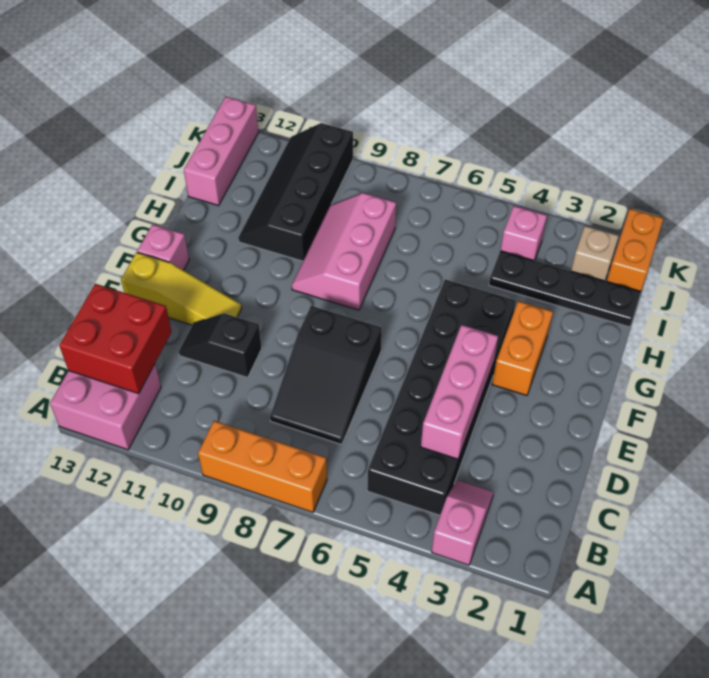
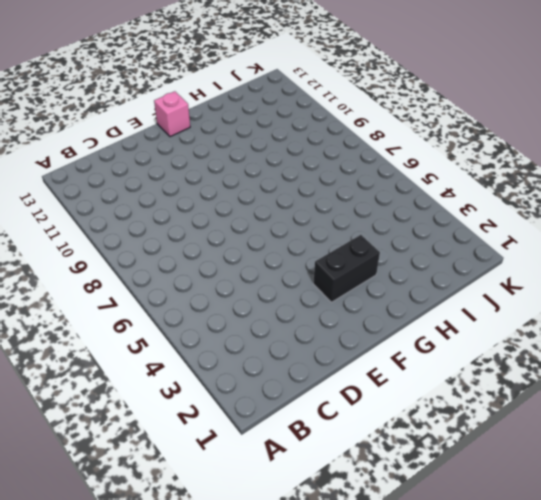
black 1x2 brick [313,235,380,302] -> orange 1x2 brick [492,301,553,395]
none -> pink 1x2 slope [432,480,494,565]
none -> orange 1x3 brick [198,421,327,512]
none -> pink 2x2 brick [50,364,161,450]

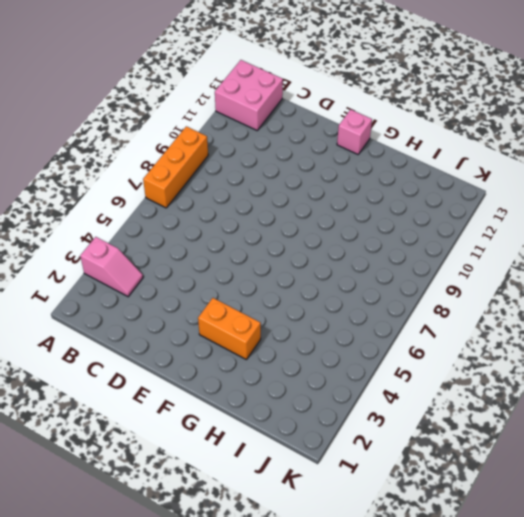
none -> black 2x6 brick [367,279,516,515]
none -> black 2x3 slope [270,306,382,445]
none -> black 1x2 slope [179,313,262,378]

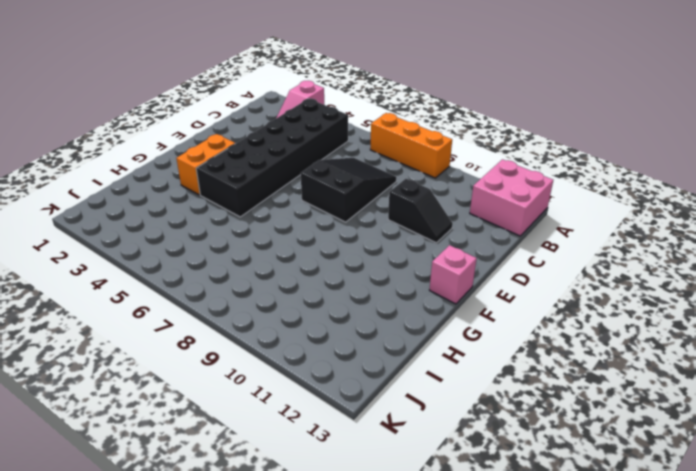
none -> yellow 1x3 slope [121,252,242,325]
none -> pink 2x3 slope [292,193,396,310]
none -> black 2x4 slope [238,123,353,261]

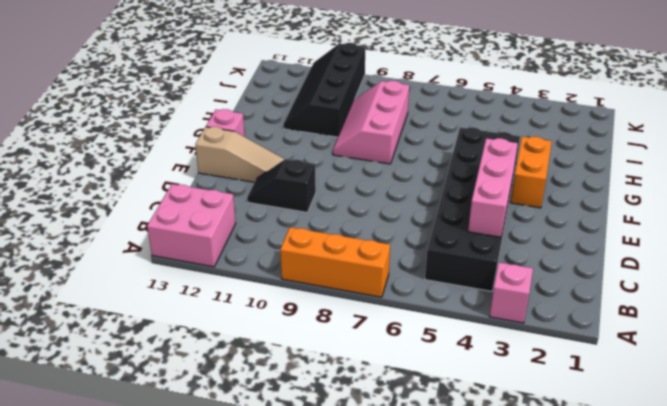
tan 1x3 slope [195,127,285,182] -> yellow 1x3 slope [121,252,242,325]
none -> black 2x3 slope [270,306,382,445]
none -> black 1x4 plate [489,251,641,327]
none -> pink 1x3 brick [184,97,258,206]

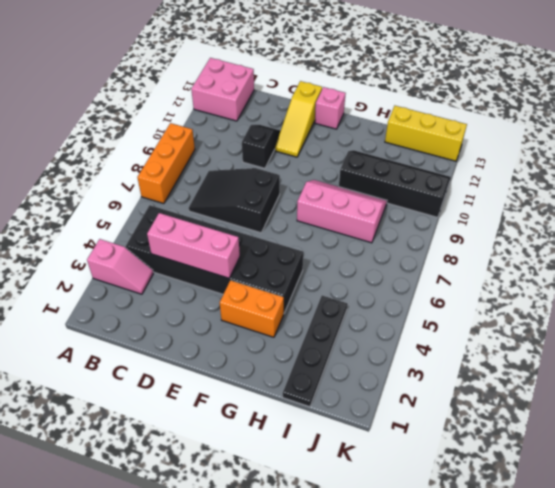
yellow 1x3 brick [385,106,467,161] -> pink 1x3 brick [184,97,258,206]
none -> orange 1x2 brick [607,209,664,291]
none -> tan 1x1 brick [571,226,619,281]
none -> pink 1x1 brick [501,206,547,261]

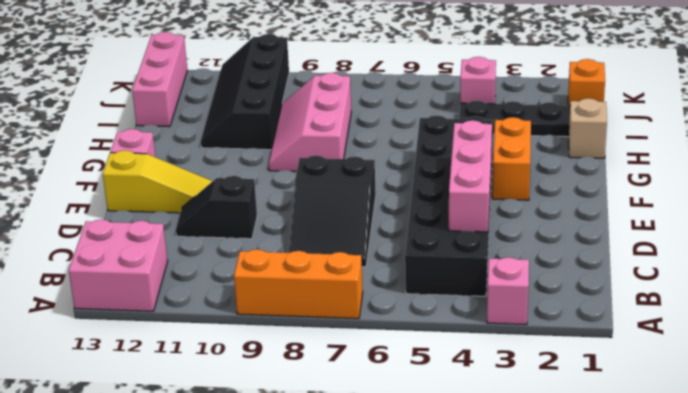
tan 1x1 brick [569,98,607,158] -> tan 1x1 brick moved to [571,226,619,281]
orange 1x1 brick [568,59,605,106] -> orange 1x2 brick [607,209,664,291]
none -> red 2x2 brick [59,284,172,394]

